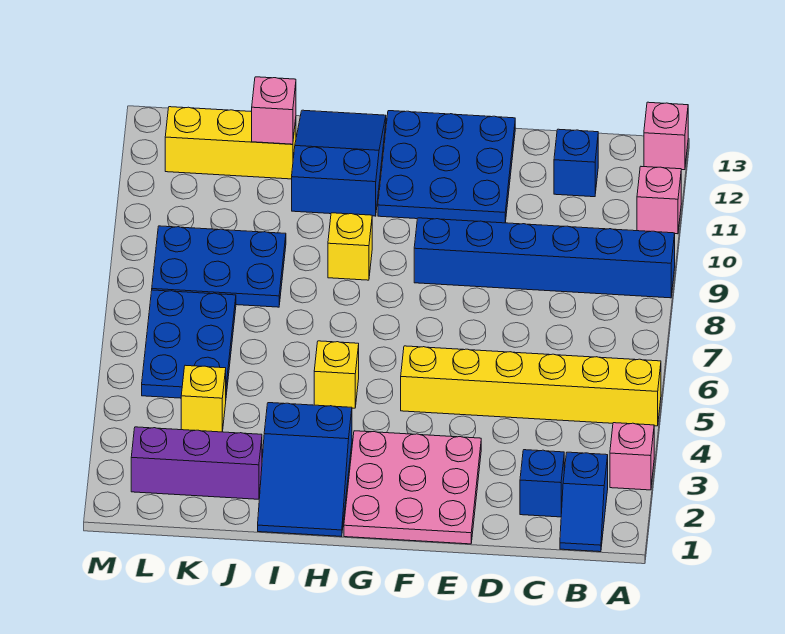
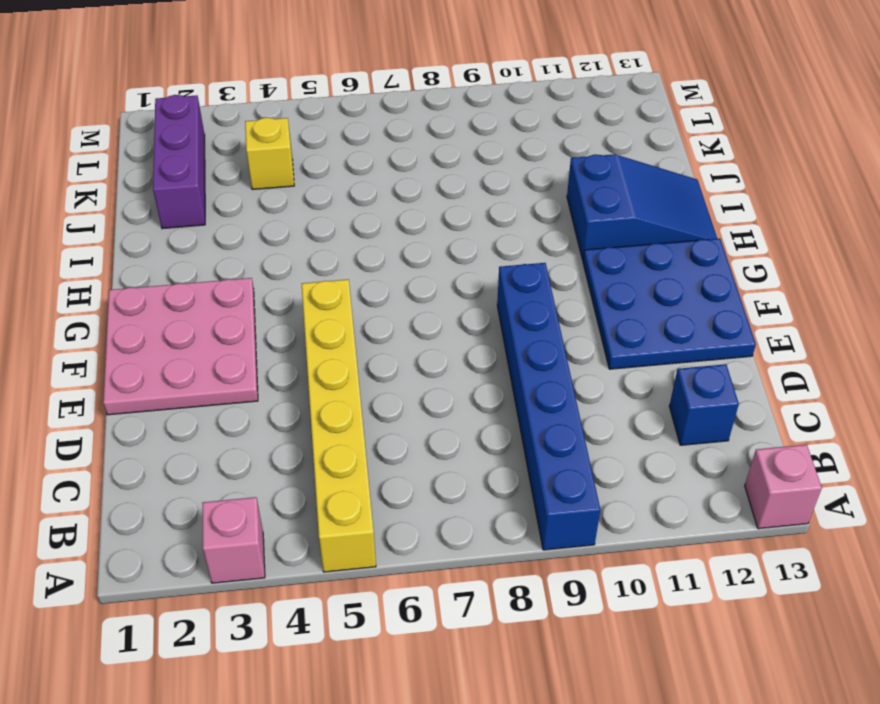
none -> pink 1x1 brick [637,167,681,234]
none -> blue 1x2 slope [560,452,608,552]
none -> blue 1x1 brick [520,450,564,517]

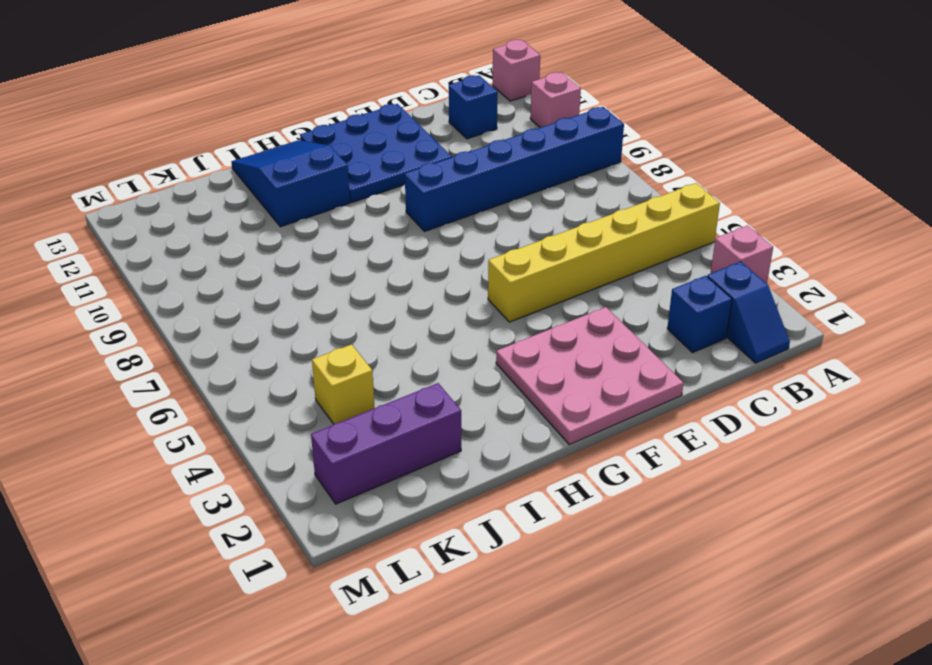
none -> blue 2x3 slope [258,403,352,536]
none -> yellow 1x1 brick [314,341,359,408]
none -> yellow 1x1 brick [328,213,372,280]

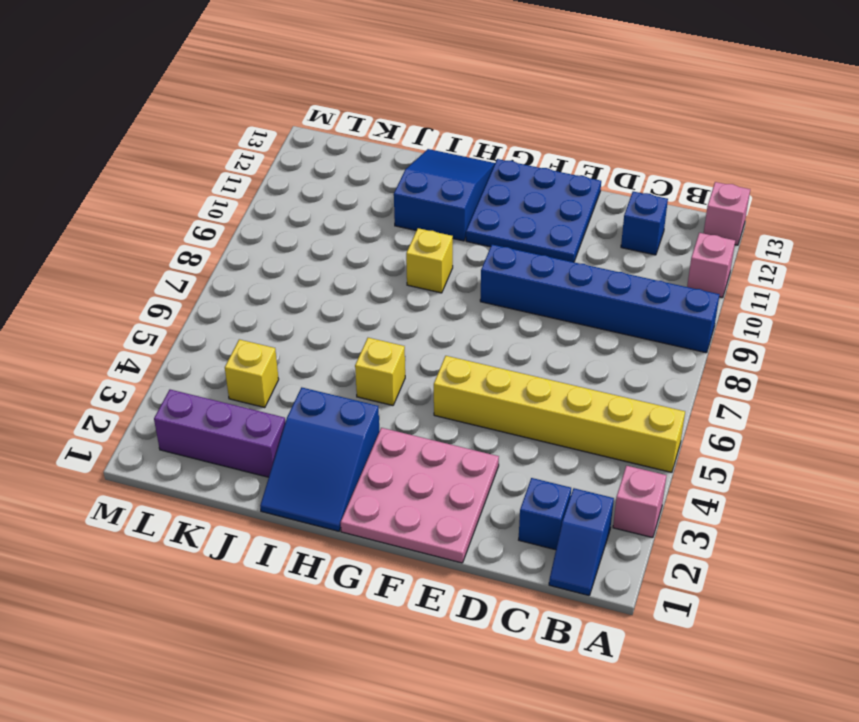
none -> blue 2x3 plate [152,226,286,307]
none -> yellow 1x3 brick [165,107,296,179]
none -> blue 2x3 plate [142,290,236,398]

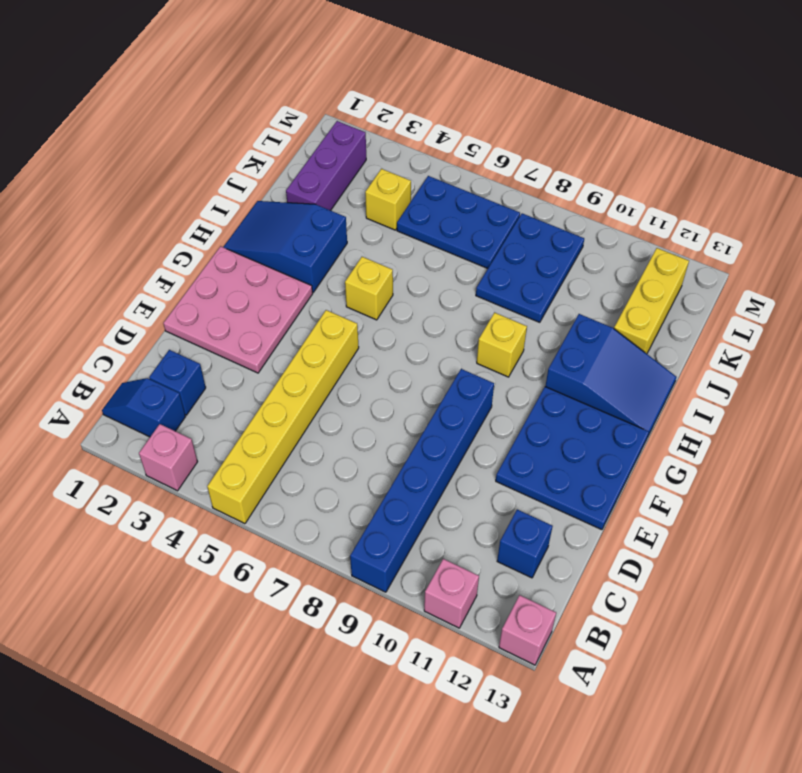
none -> pink 1x1 brick [252,77,296,144]

